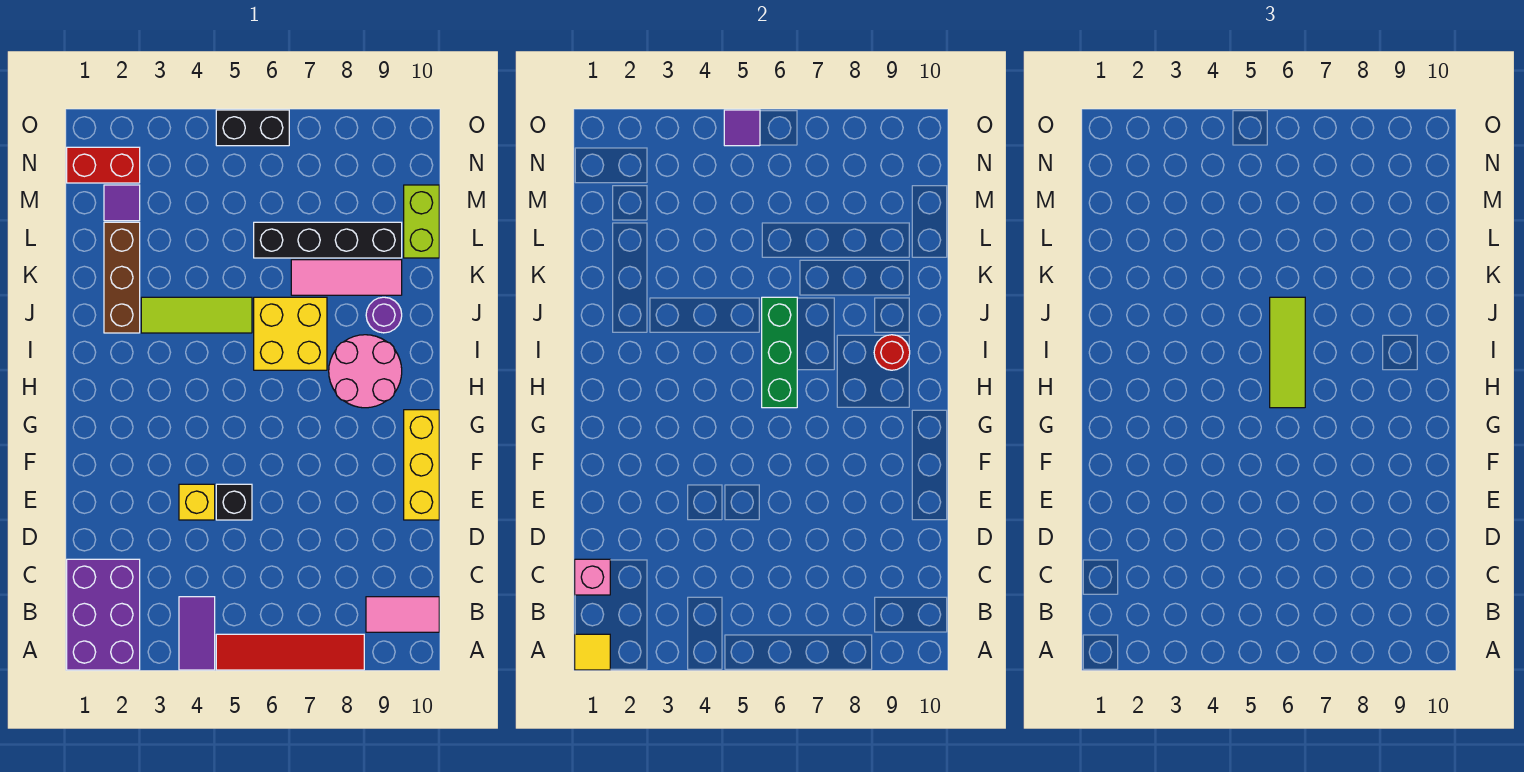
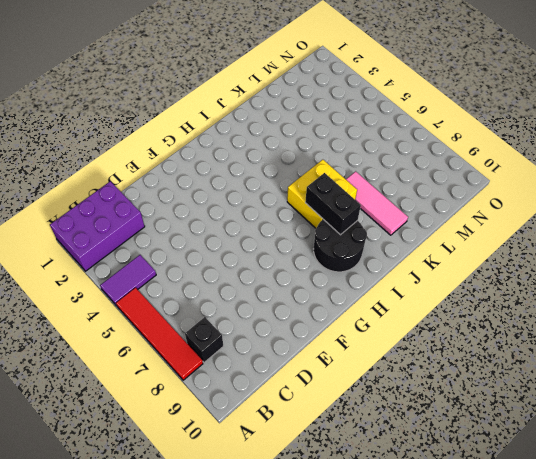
black 1x1 brick [185,317,223,363] -> black 1x1 brick moved to [216,484,252,520]
black 2x2 round brick [314,219,367,272] -> pink 2x2 round brick [329,335,402,408]
black 1x2 brick [305,173,361,235] -> black 1x2 brick moved to [216,110,289,146]
none -> pink 1x2 tile [366,597,439,632]
none -> yellow 1x1 brick [179,484,215,520]
none -> yellow 1x3 brick [404,410,439,520]

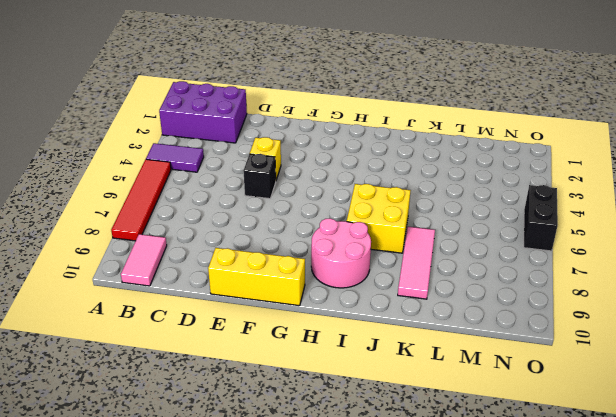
none -> brown 1x3 brick [104,222,140,333]
none -> lime 1x3 tile [141,297,252,333]
none -> purple 1x1 round brick [366,297,402,333]

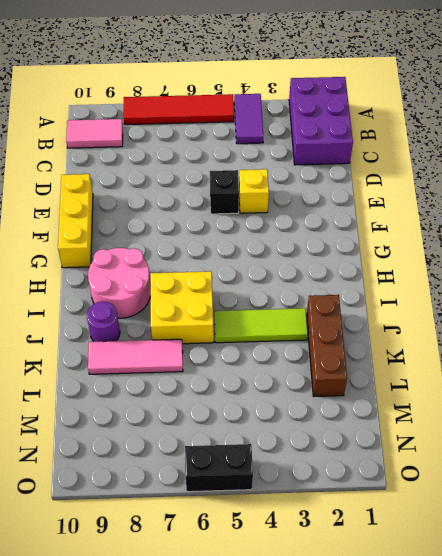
none -> black 1x4 brick [254,222,402,258]
none -> lime 1x2 brick [404,185,439,258]
none -> purple 1x1 tile [104,185,140,221]

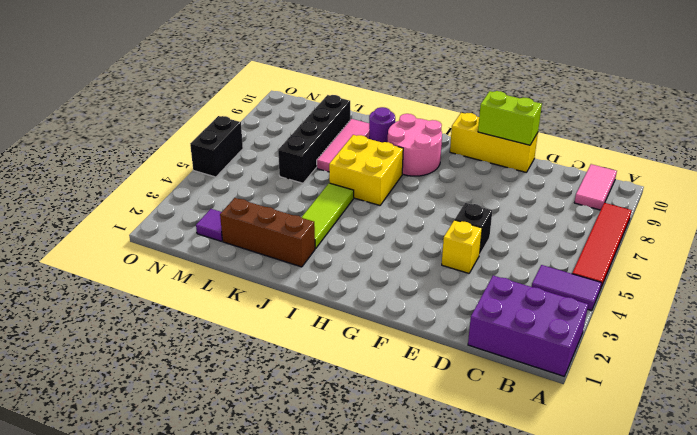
lime 1x2 brick [478,91,542,145] -> lime 1x2 brick moved to [404,185,439,258]
none -> red 1x2 brick [67,147,140,183]
none -> yellow 1x1 tile [575,634,610,670]
none -> pink 1x1 brick [575,559,610,595]

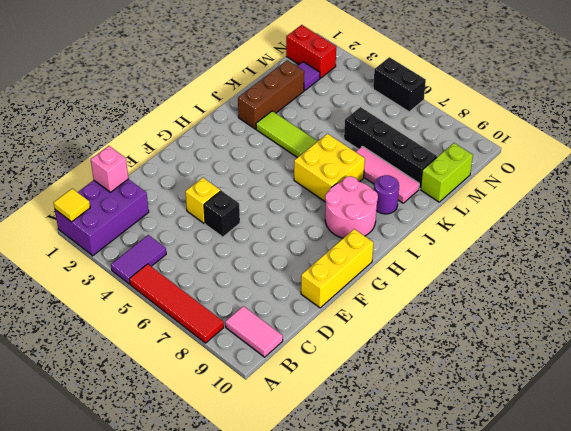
none -> green 1x3 brick [762,297,797,408]
none -> red 1x1 round brick [874,335,910,370]
none -> purple 1x1 tile [724,110,760,146]

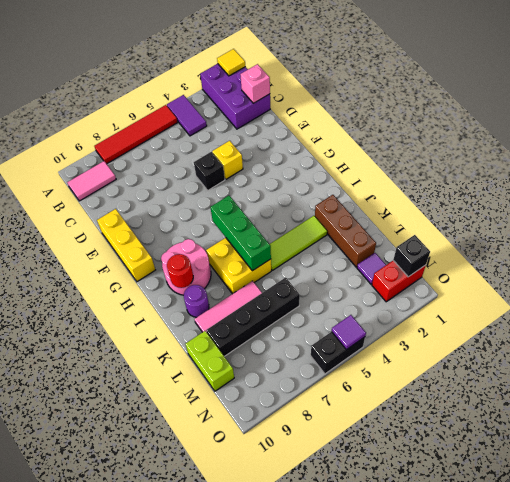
black 1x1 brick [393,235,430,277] -> none
none -> lime 1x3 tile [1270,297,1305,408]

